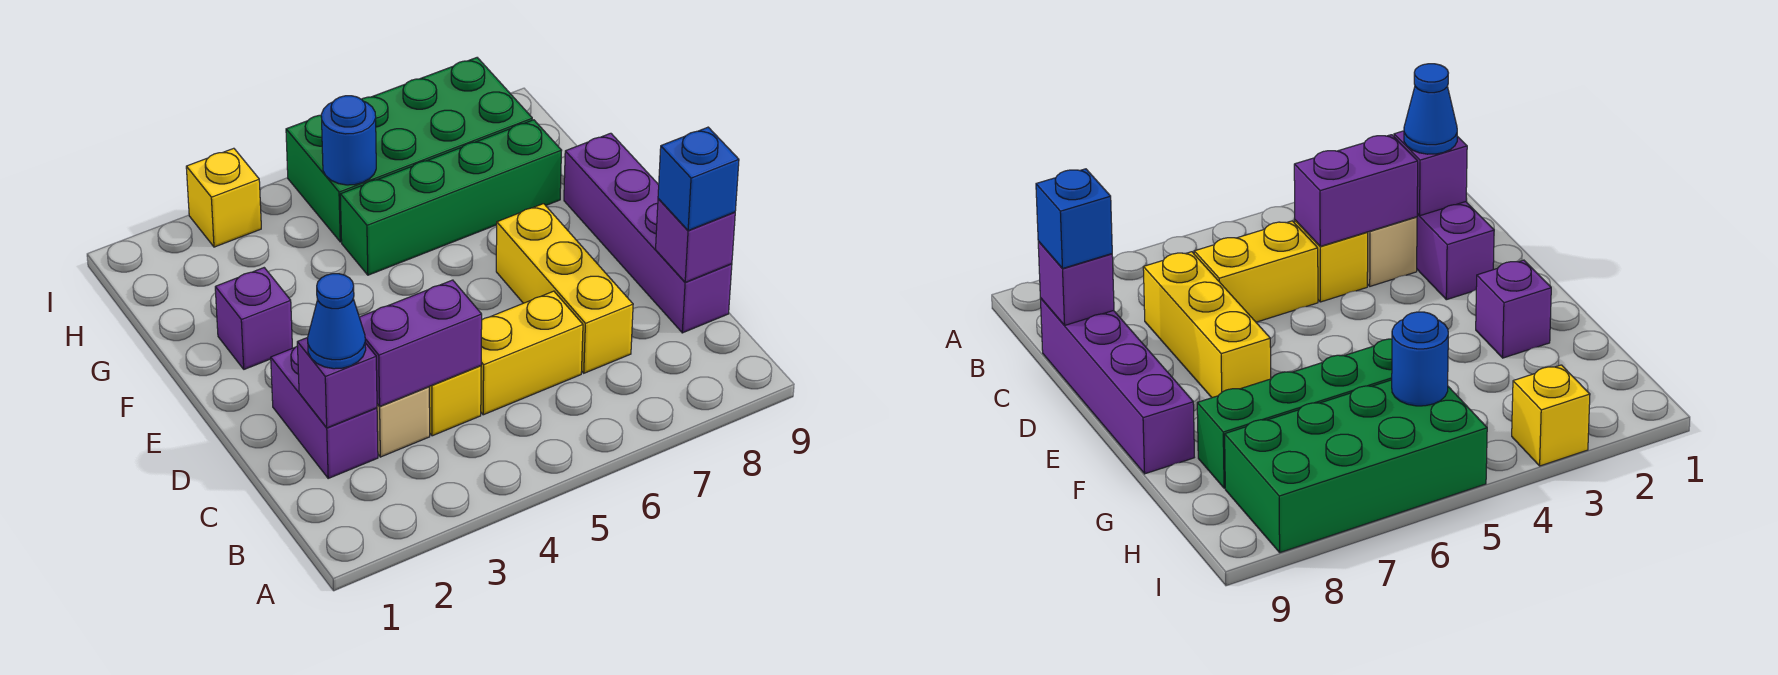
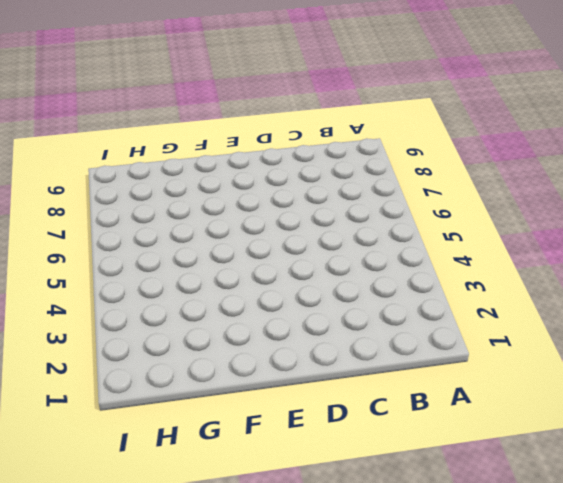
none -> purple 1x2 brick [271,346,378,478]
none -> tan 1x1 brick [377,387,430,457]
none -> yellow 1x1 brick [429,366,481,436]

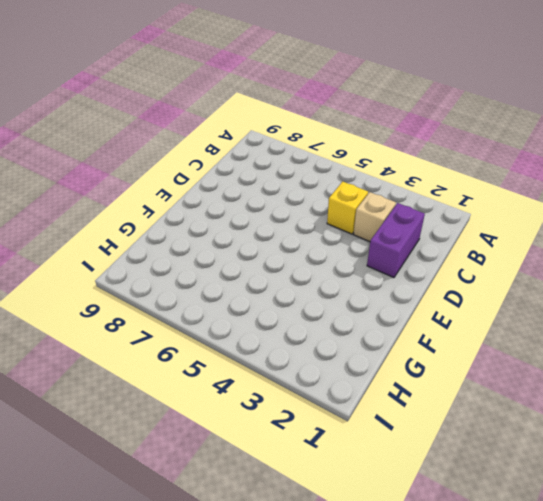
none -> yellow 1x2 brick [481,291,583,415]
none -> yellow 1x3 brick [496,204,633,373]
none -> purple 1x4 brick [564,133,732,333]

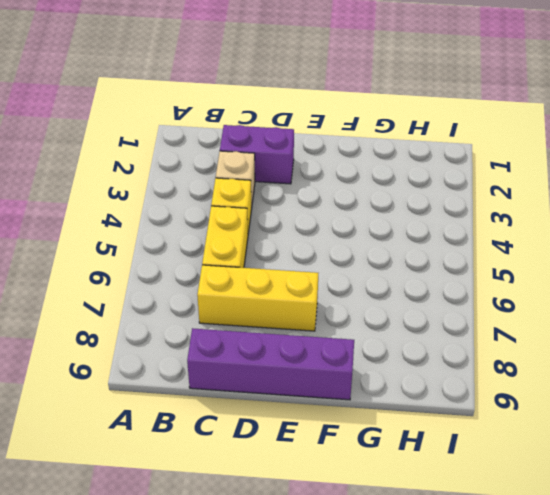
none -> purple 1x1 brick [215,268,292,369]
none -> green 1x4 brick [340,120,562,275]
none -> green 2x4 brick [286,58,532,242]

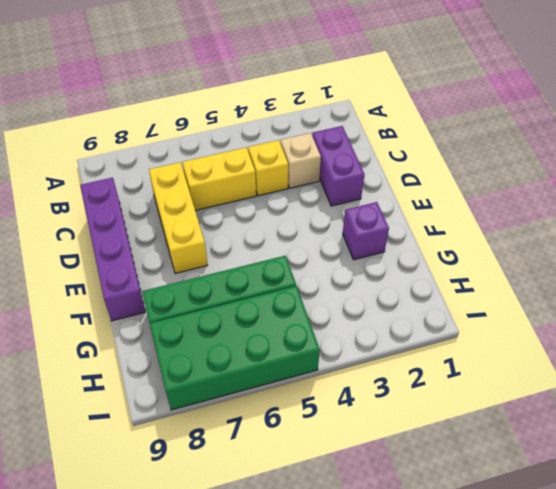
none -> yellow 1x1 brick [186,148,261,247]
none -> purple 1x1 brick [297,338,377,428]
none -> purple 1x2 brick [359,280,482,406]

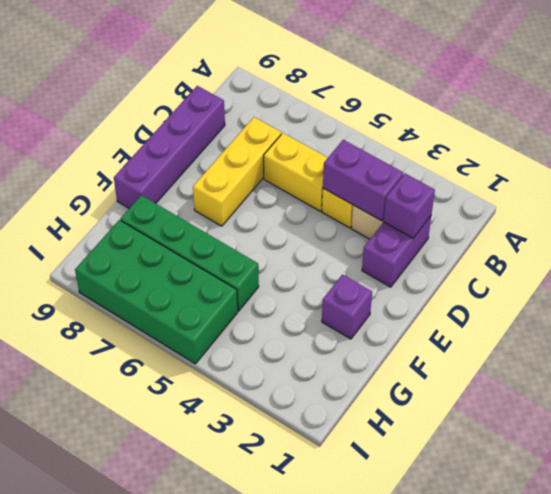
none -> yellow 1x1 brick [186,148,261,247]
none -> purple 1x1 brick [656,199,735,282]
none -> blue 1x1 round brick [321,96,376,185]

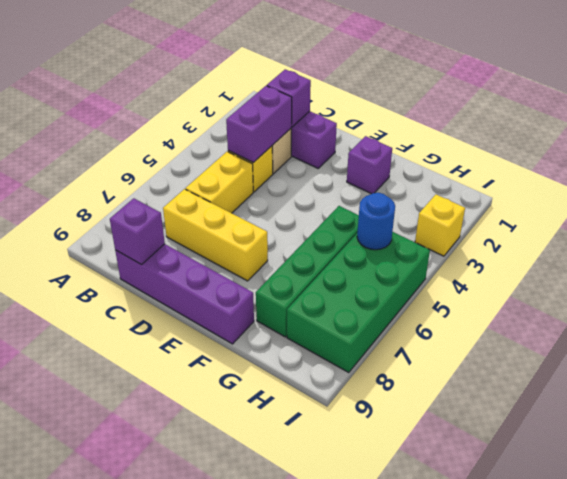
none -> blue 1x1 cone [308,274,366,369]
none -> blue 1x1 brick [658,127,739,231]

